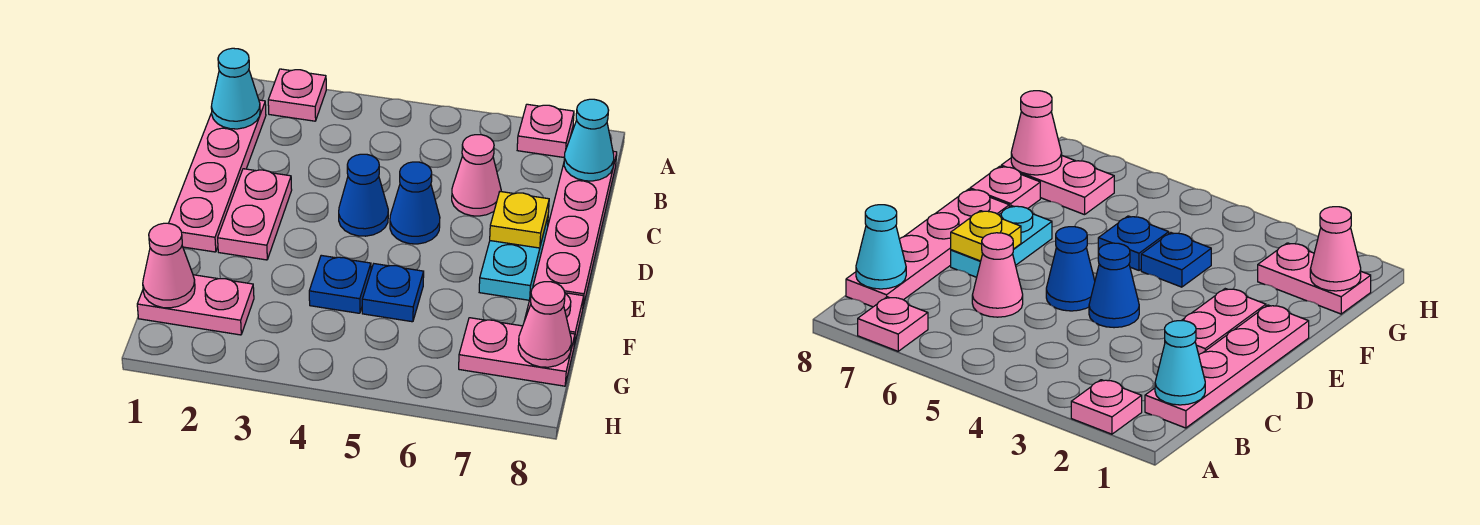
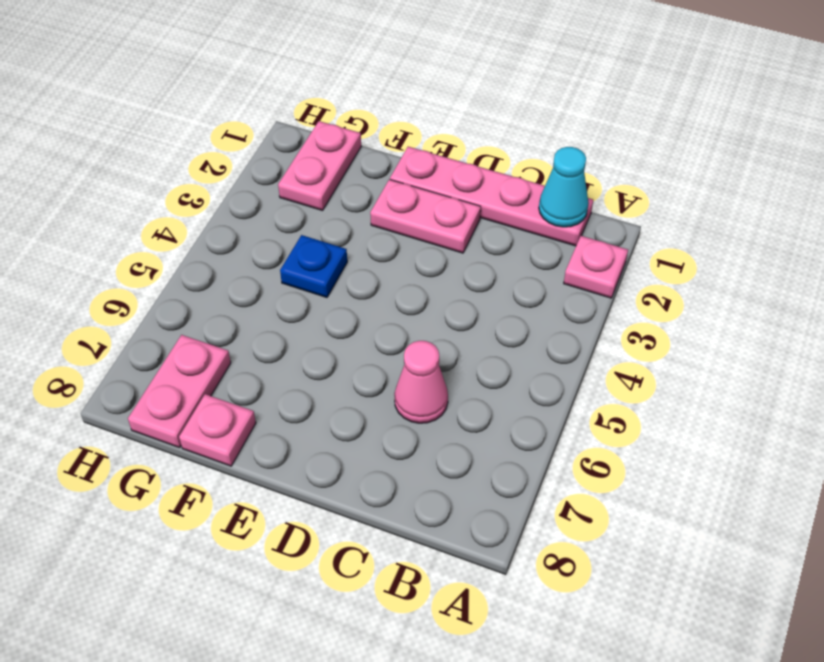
none -> pink 1x1 plate [517,104,574,157]
none -> pink 1x4 plate [533,151,617,306]
none -> blue 1x1 cone [339,154,388,236]

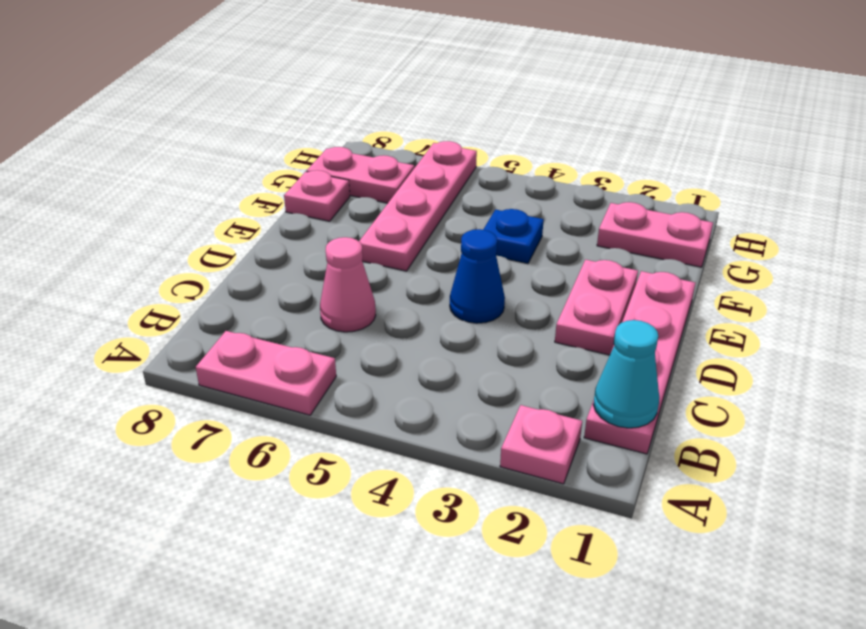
pink 1x2 plate [196,331,336,415] -> pink 1x1 plate [517,104,574,157]
pink 1x4 plate [359,141,477,271] -> pink 1x4 plate moved to [533,151,617,306]
none -> blue 1x1 cone [390,162,440,244]
none -> cyan 1x2 plate [479,217,548,300]
none -> blue 1x1 plate [362,264,424,322]

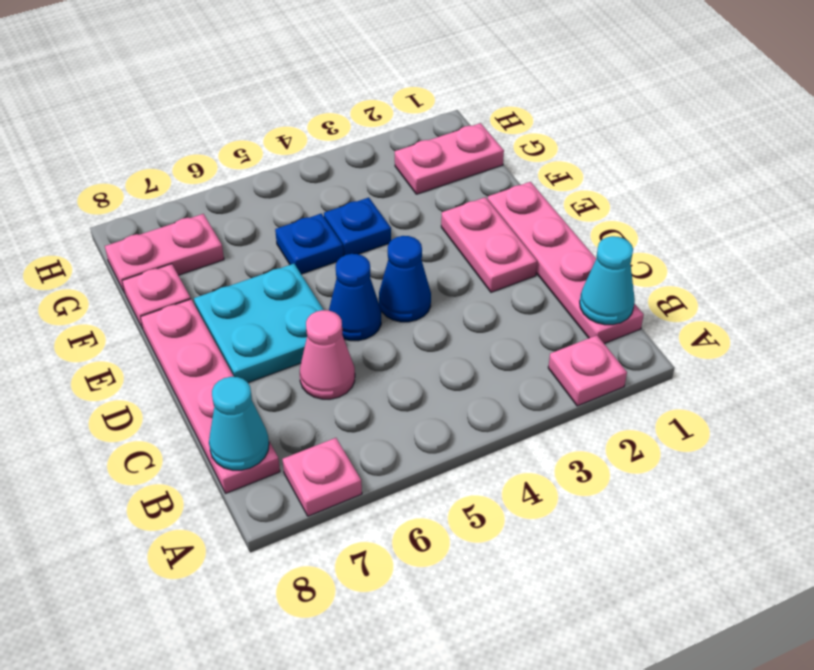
cyan 2x2 plate [194,264,324,383] -> cyan 1x2 plate [479,217,548,300]
none -> yellow 1x1 plate [490,192,549,248]
none -> pink 1x1 cone [143,223,195,308]
none -> pink 1x1 cone [518,282,571,367]

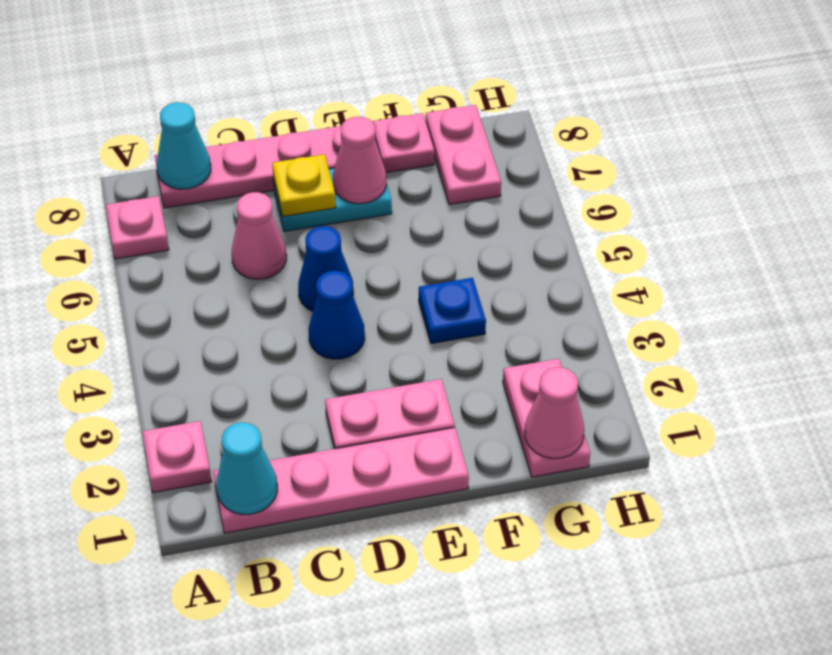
pink 1x1 cone [333,116,386,204] -> pink 1x1 cone moved to [518,282,571,367]
none -> blue 1x1 plate [362,264,424,322]

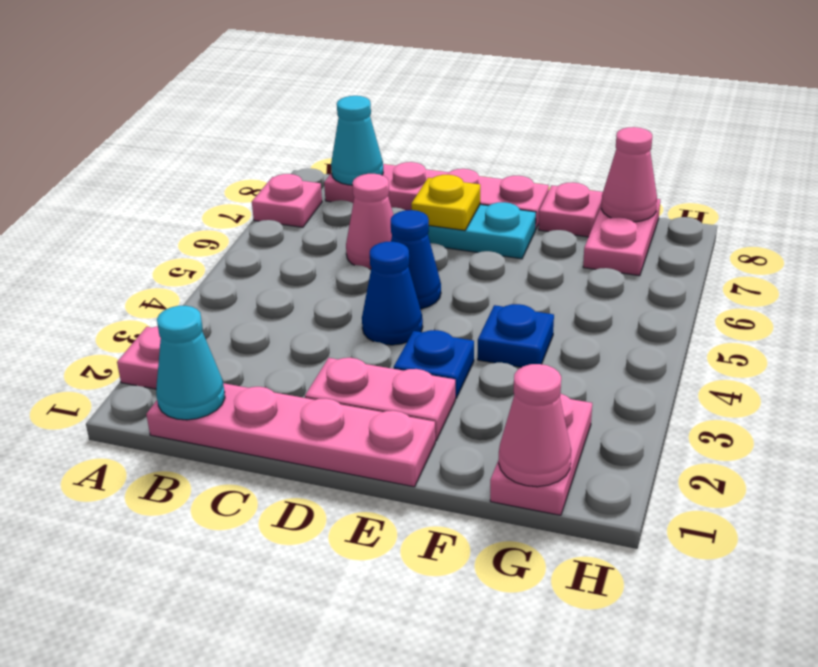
blue 1x1 plate [394,330,474,398] -> blue 1x1 plate moved to [362,264,424,322]

